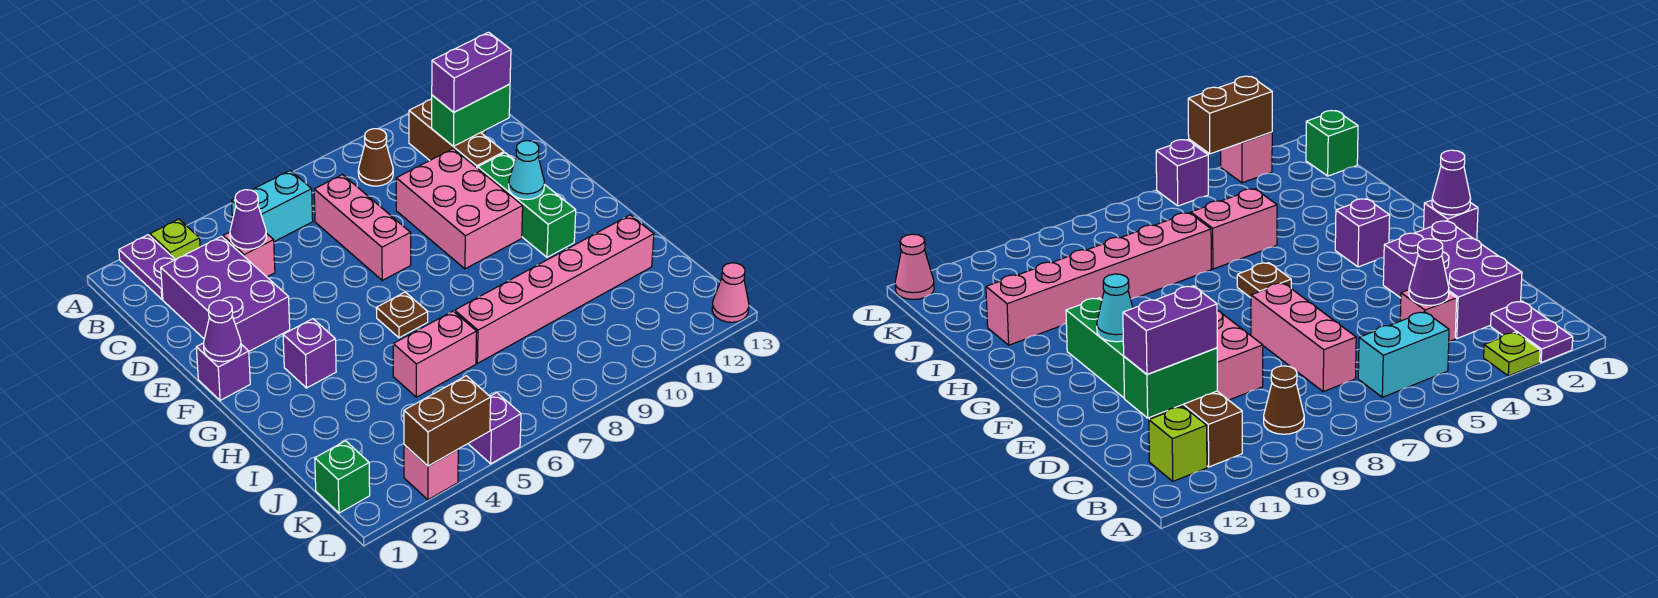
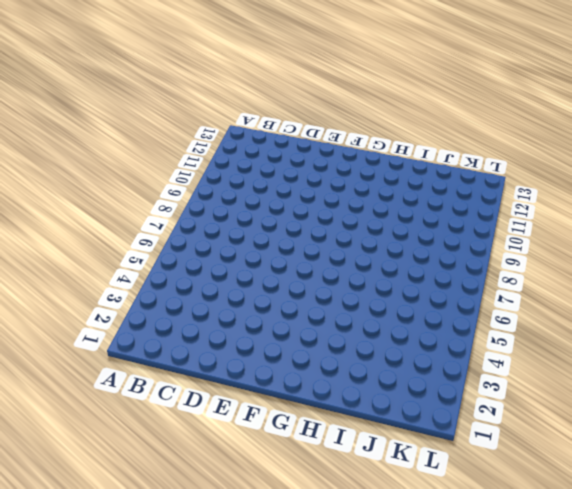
none -> purple 1x2 plate [119,235,175,299]
none -> lime 1x1 plate [150,219,200,260]
none -> cyan 1x2 brick [232,170,313,242]

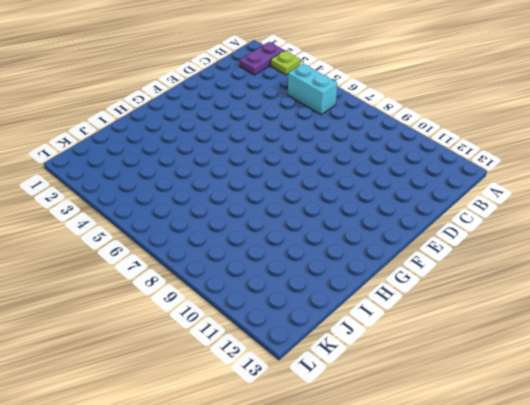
none -> brown 1x1 cone [358,129,393,186]
none -> brown 1x3 brick [409,99,504,168]
none -> lime 1x1 brick [1149,406,1207,481]

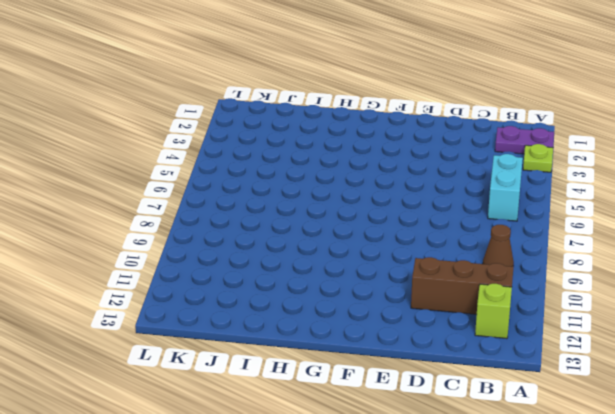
none -> purple 2x3 brick [161,236,290,351]
none -> pink 1x1 brick [223,232,275,277]
none -> pink 1x3 brick [314,175,411,280]

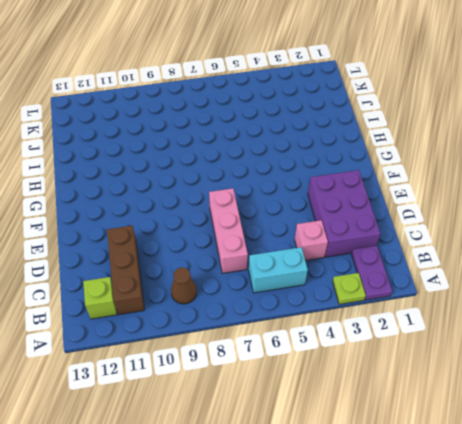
none -> pink 2x3 brick [396,149,523,269]
none -> green 1x3 brick [478,153,576,257]
none -> purple 1x1 brick [196,343,250,400]

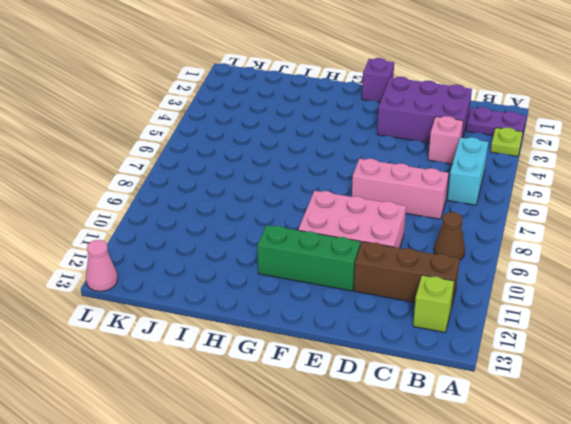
none -> purple 1x1 brick [283,319,336,388]
none -> brown 1x1 plate [376,292,428,338]
none -> pink 1x2 brick [393,311,477,397]

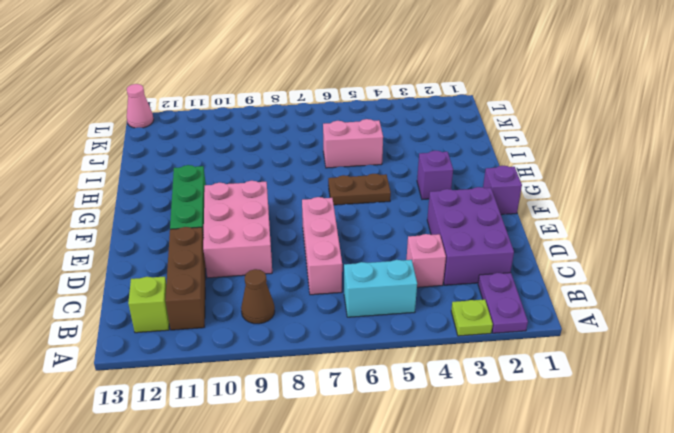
brown 1x2 plate [328,174,391,205] -> brown 1x1 plate [376,292,428,338]
none -> pink 1x6 brick [455,215,654,363]
none -> green 1x1 brick [315,441,370,513]
none -> pink 1x1 brick [404,445,458,500]

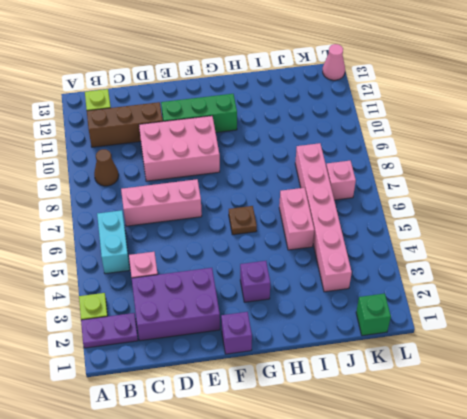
pink 1x6 brick [295,143,352,292] -> pink 1x6 brick moved to [455,215,654,363]
pink 1x1 brick [326,161,356,200] -> pink 1x1 brick moved to [404,445,458,500]
none -> purple 1x1 brick [468,393,521,464]
none -> purple 1x1 cone [230,190,266,249]
none -> green 1x2 brick [432,84,510,146]

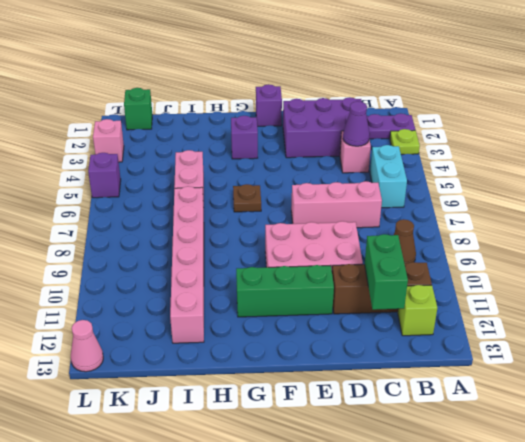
none -> purple 1x1 cone [203,300,241,362]
none -> cyan 1x1 cone [509,141,544,199]
none -> brown 1x2 brick [404,376,491,466]

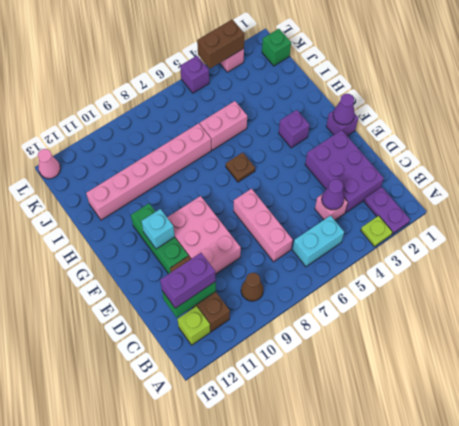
cyan 1x1 brick [141,209,175,249] -> cyan 1x1 cone [509,141,544,199]

